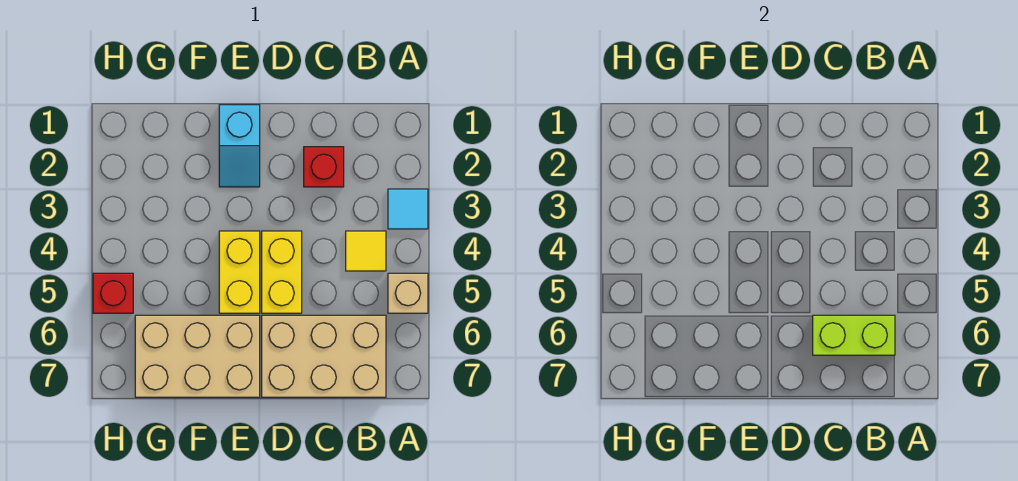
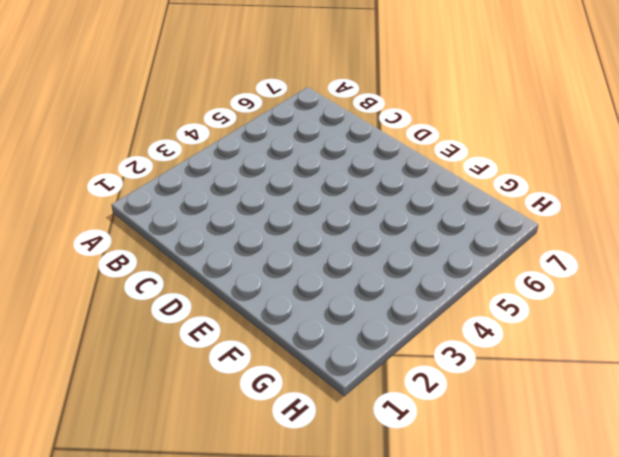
none -> cyan 1x1 tile [388,189,428,229]
none -> tan 1x1 brick [388,273,428,313]

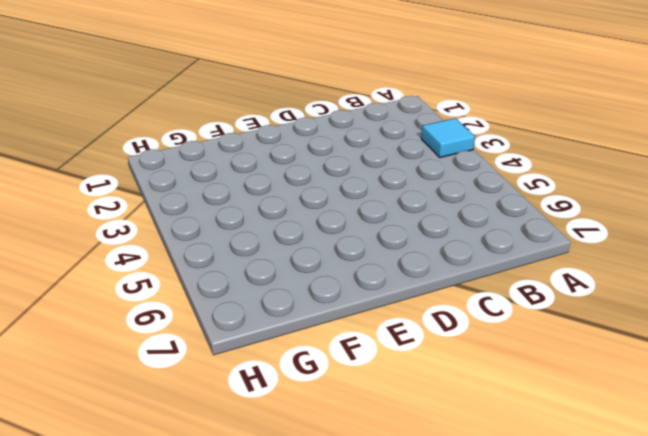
none -> tan 1x1 brick [388,273,428,313]
none -> yellow 1x1 tile [346,231,386,271]

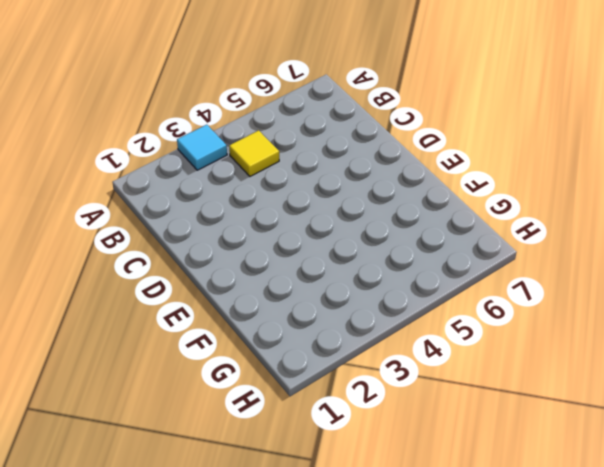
none -> tan 1x1 brick [388,273,428,313]
none -> tan 2x3 brick [262,315,386,397]

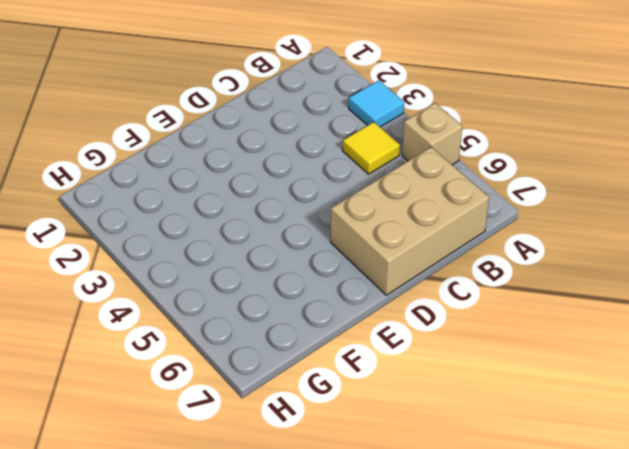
none -> red 1x1 brick [304,147,344,187]
none -> yellow 1x2 brick [262,231,302,313]

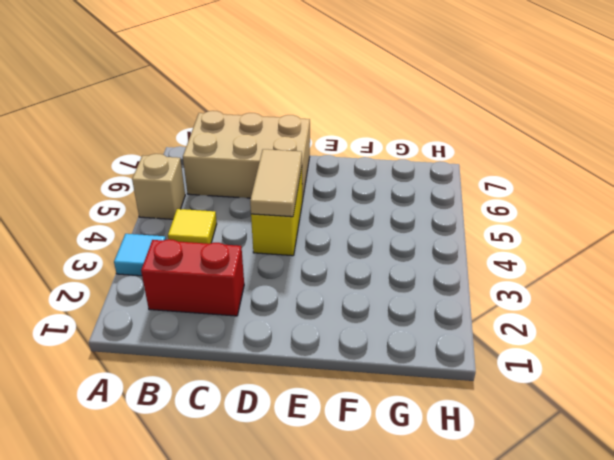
red 1x2 brick [141,239,244,316] -> red 1x1 brick [304,147,344,187]
tan 1x2 tile [250,149,302,217] -> none
none -> cyan 1x2 slope [219,105,260,187]
none -> yellow 1x2 brick [219,231,260,313]

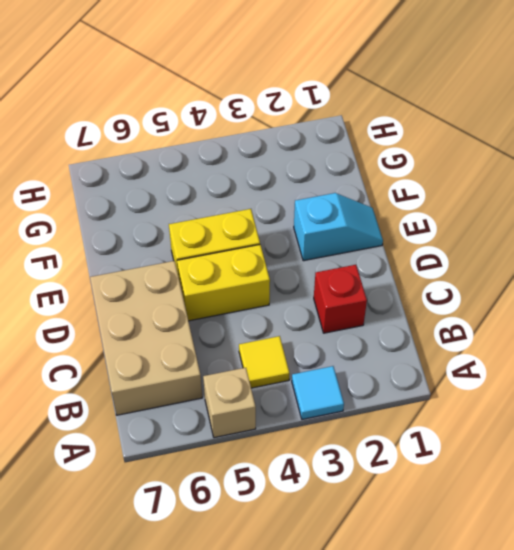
cyan 1x2 slope [294,193,383,261] -> cyan 1x2 slope turned to [219,105,260,187]
none -> tan 2x3 brick [135,315,260,397]
none -> red 1x1 brick [93,273,133,313]

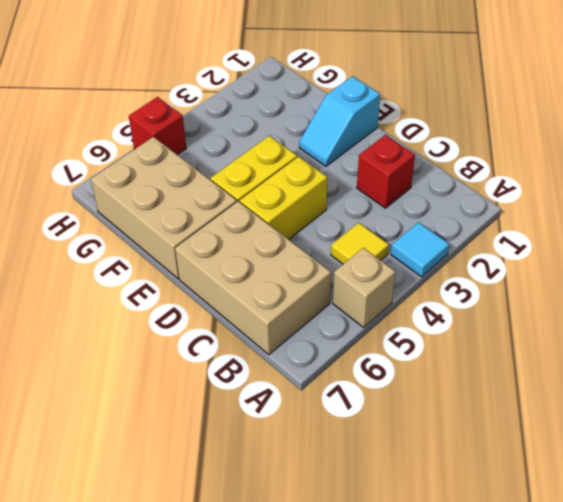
none -> lime 1x2 brick [813,315,895,355]

